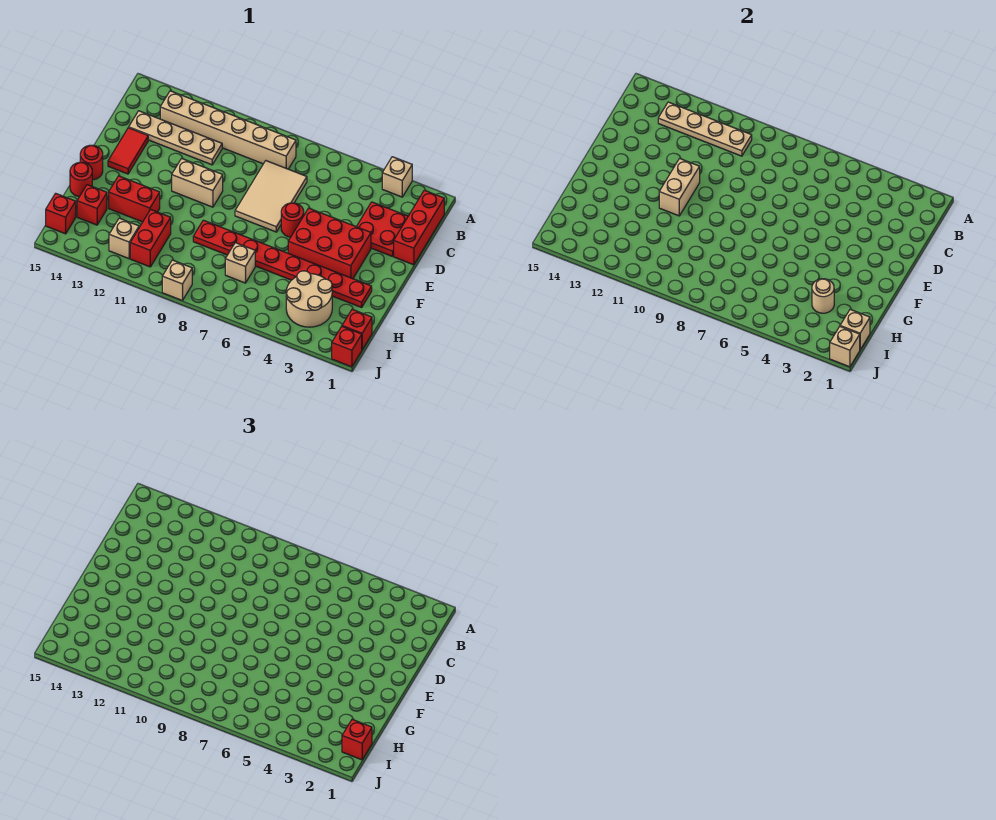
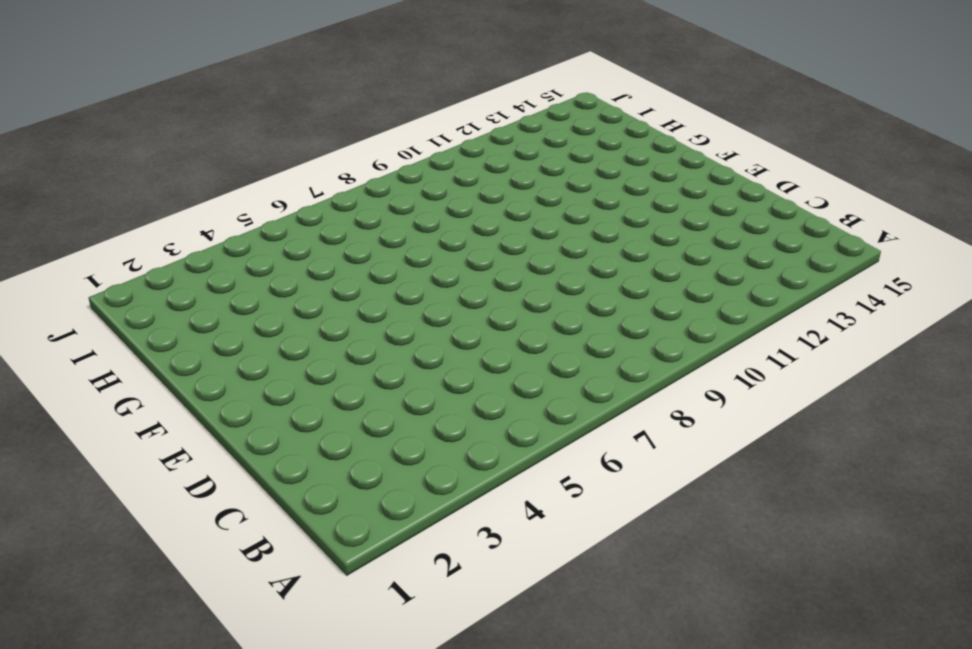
none -> tan 1x1 brick [382,157,412,197]
none -> red 1x3 brick [394,190,444,265]
none -> tan 1x6 brick [160,91,296,169]

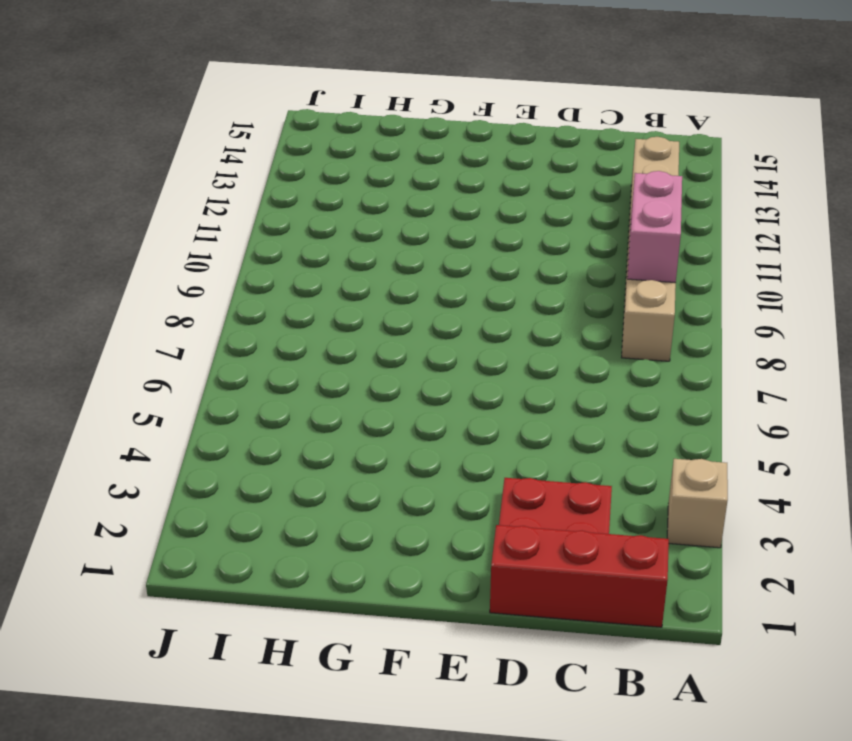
pink 1x2 brick [627,171,682,283] -> tan 1x4 plate [658,102,752,156]
none -> tan 2x3 tile [235,161,307,232]
none -> tan 1x4 plate [129,111,222,165]
none -> red 1x2 tile [108,128,148,174]

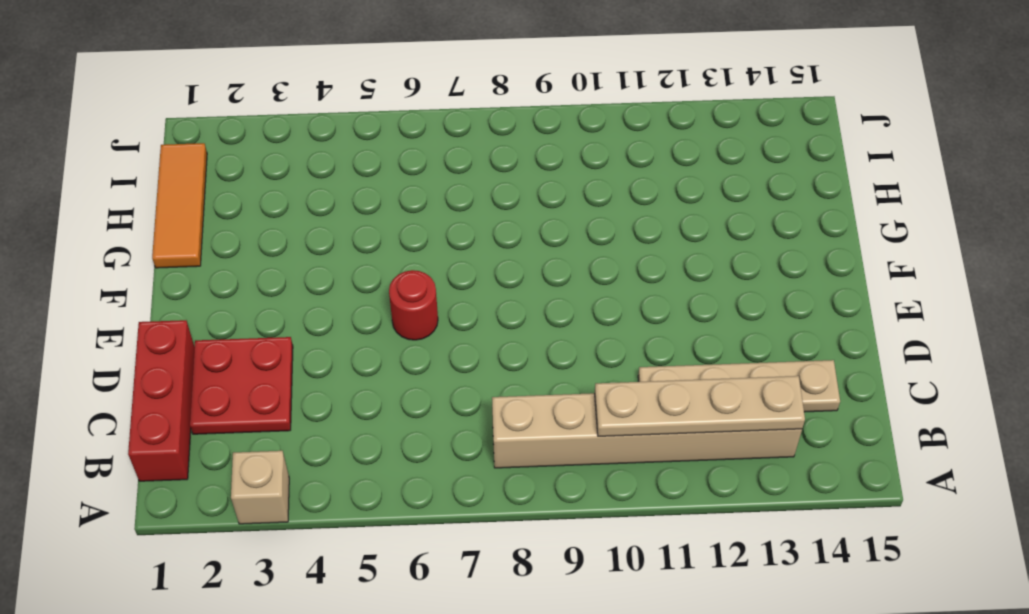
orange 1x3 tile [152,143,207,268] -> red 1x1 brick [342,309,372,349]
none -> tan 2x3 tile [235,161,307,232]
none -> red 1x2 tile [108,128,148,174]
none -> red 2x3 brick [288,208,371,279]

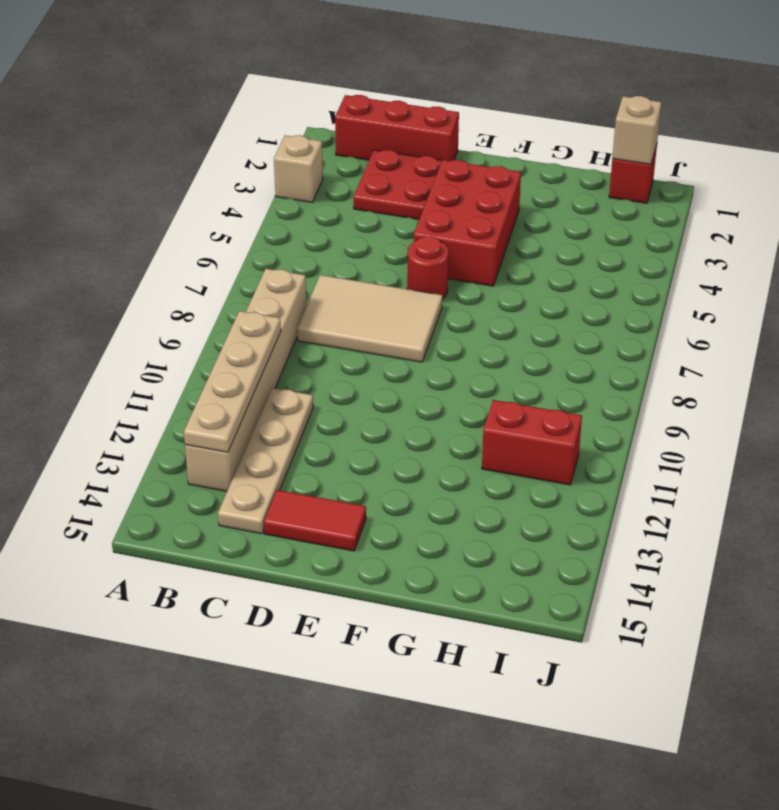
none -> tan 1x2 brick [172,158,223,207]
none -> red 1x1 round brick [80,145,103,180]
none -> red 1x8 plate [193,220,372,307]

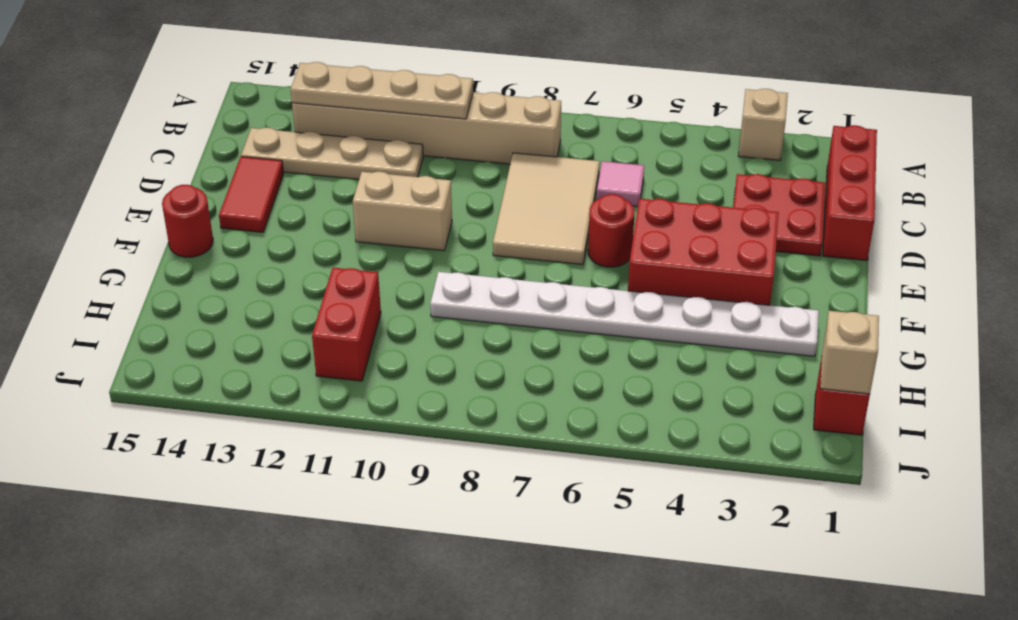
pink 1x1 tile [596,161,644,207] -> none
white 1x8 plate [430,272,819,357] -> red 1x8 plate [193,220,372,307]
none -> red 1x2 brick [109,176,160,222]
none -> red 1x1 round brick [70,162,92,197]
none -> tan 2x2 round brick [286,271,332,327]

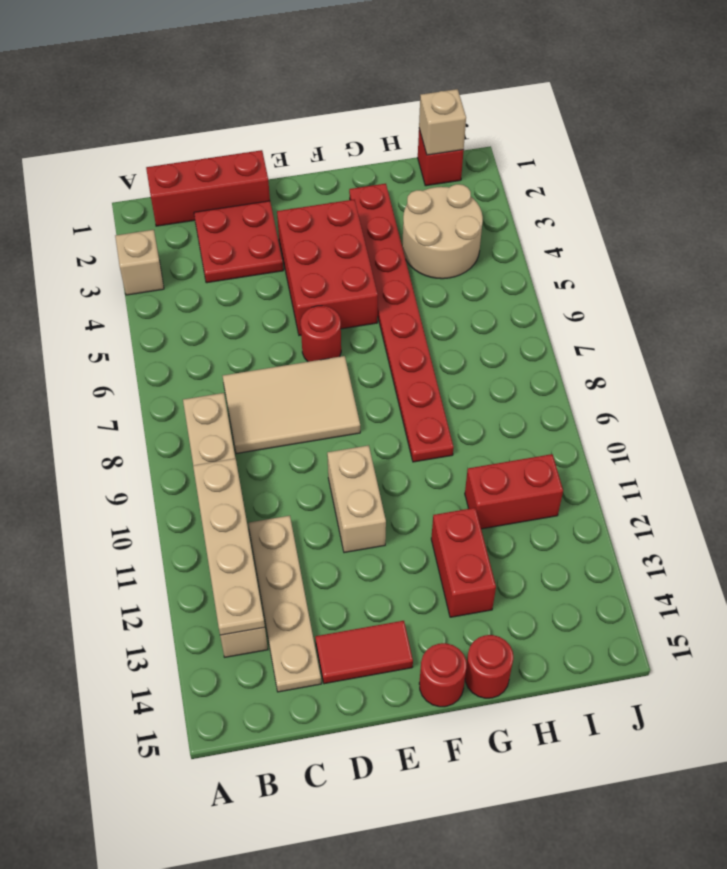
none -> tan 1x1 brick [225,243,255,283]
none -> red 1x1 brick [77,185,107,225]
none -> tan 1x1 brick [109,218,139,259]

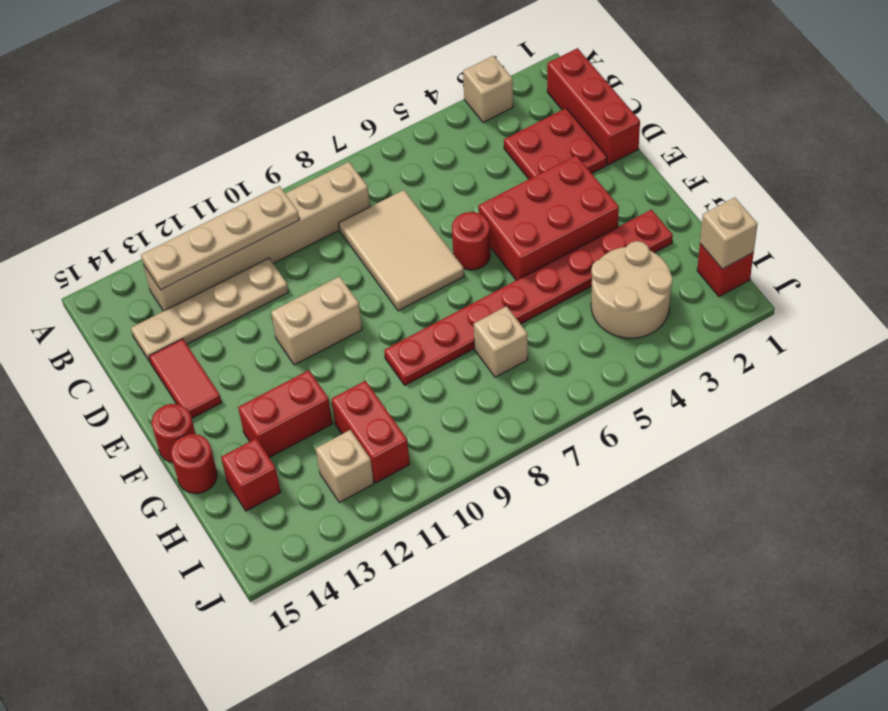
none -> red 1x1 brick [46,193,76,234]
none -> red 1x1 brick [332,327,362,367]
none -> tan 1x1 brick [162,260,192,301]

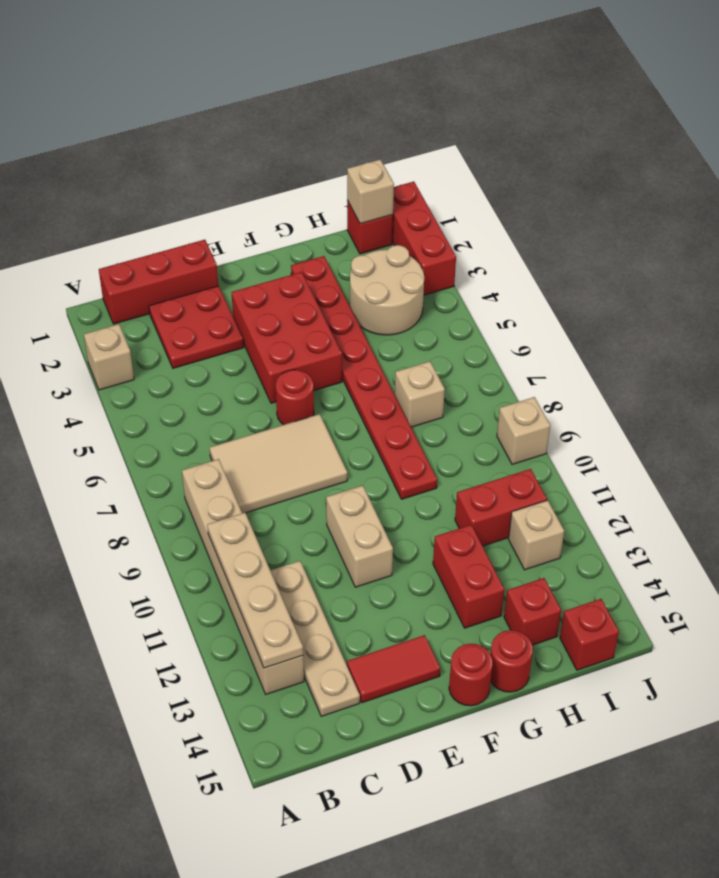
red 1x3 brick [392,182,456,295] -> red 1x1 brick [332,327,362,367]
none -> tan 1x2 brick [659,158,700,216]
none -> tan 1x1 round brick [812,279,834,313]
none -> tan 1x1 brick [830,327,860,367]

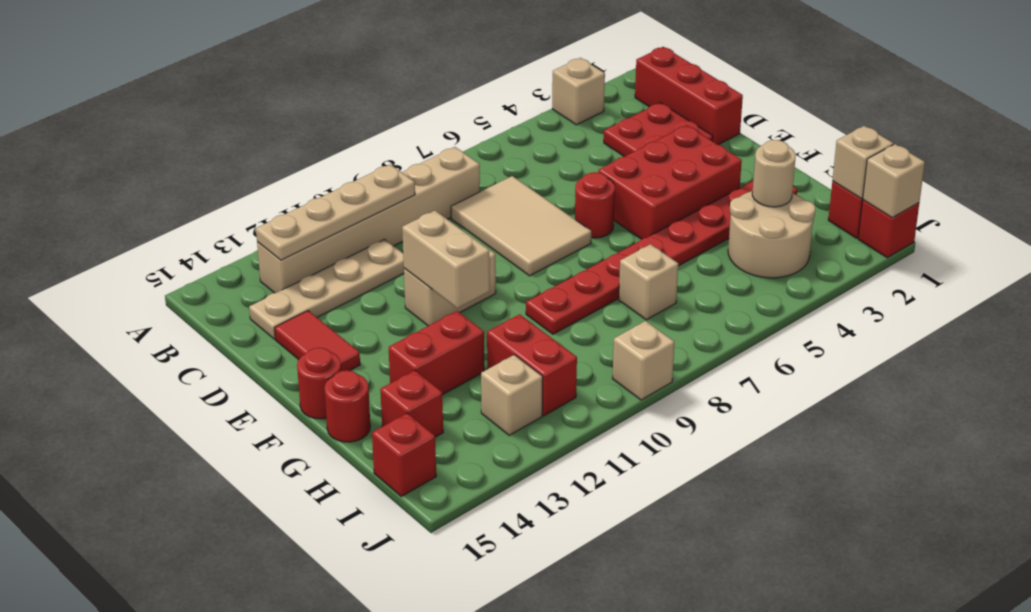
none -> red 1x1 brick [342,719,372,760]

